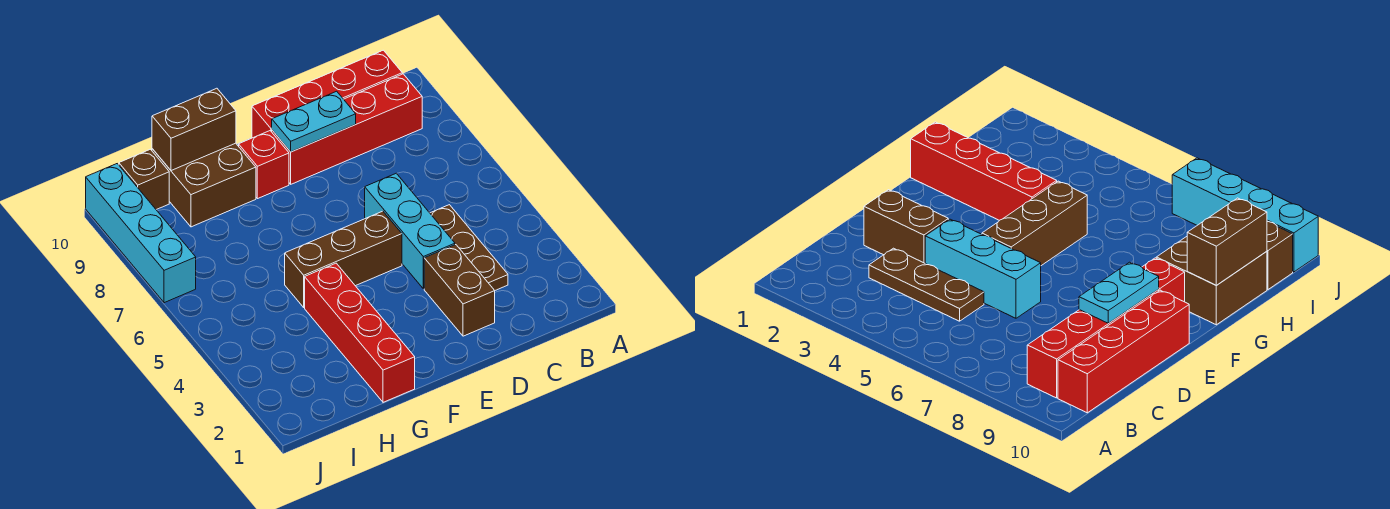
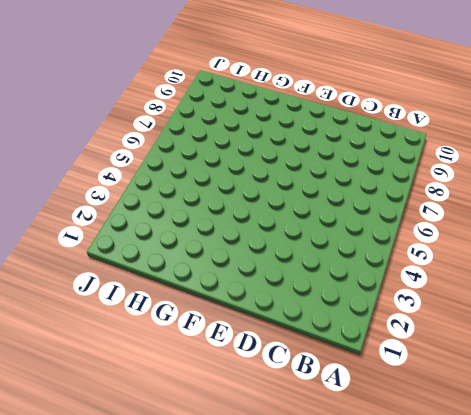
none -> red 1x4 brick [272,74,422,184]
none -> red 1x4 brick [252,50,402,138]
none -> brown 1x3 plate [430,205,508,290]

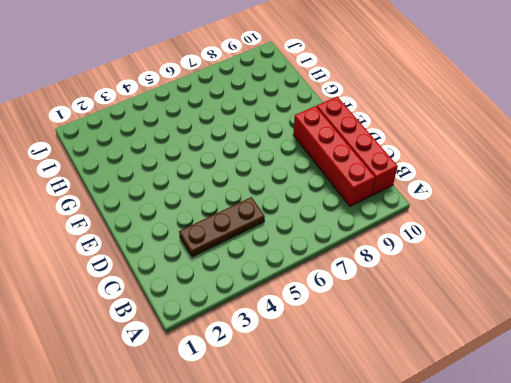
none -> brown 1x2 brick [424,245,495,336]
none -> cyan 1x3 brick [365,173,455,289]
none -> brown 1x3 brick [285,211,402,307]

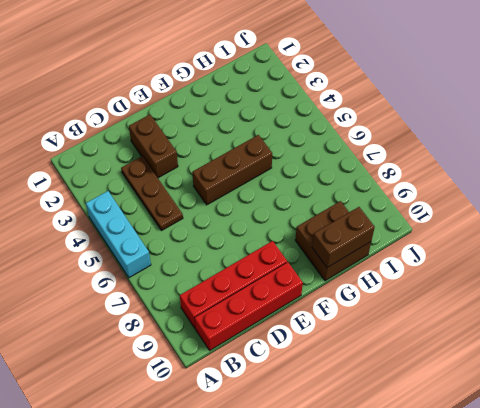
cyan 1x3 brick [86,191,151,278] -> cyan 1x3 brick moved to [365,173,455,289]
none -> red 1x1 brick [239,131,289,199]
none -> red 1x4 brick [305,263,415,402]
none -> brown 1x1 brick [119,149,169,210]

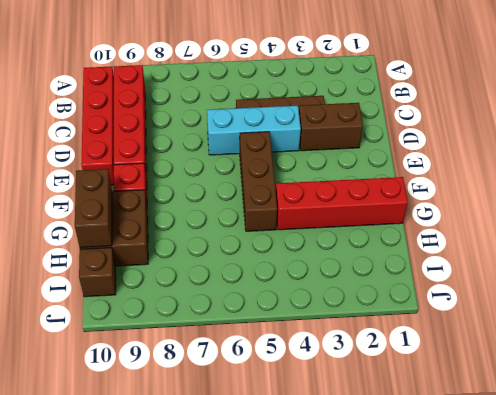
none -> cyan 1x4 brick [86,164,196,303]
none -> cyan 1x2 plate [272,91,356,152]

